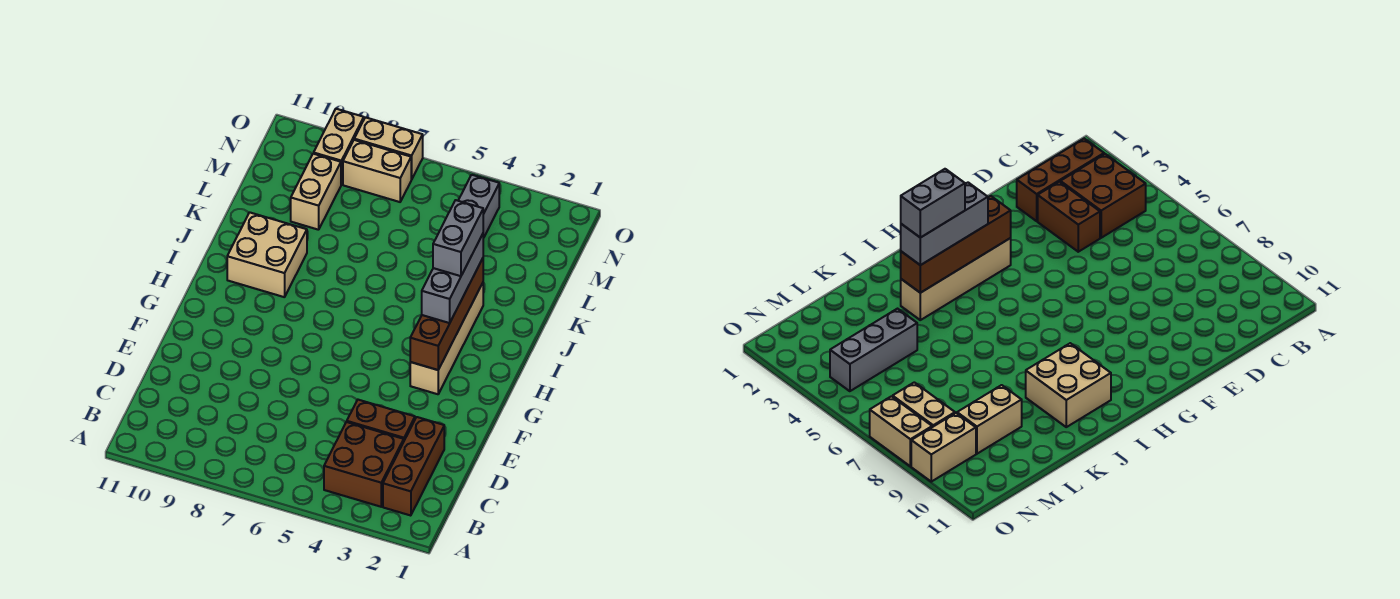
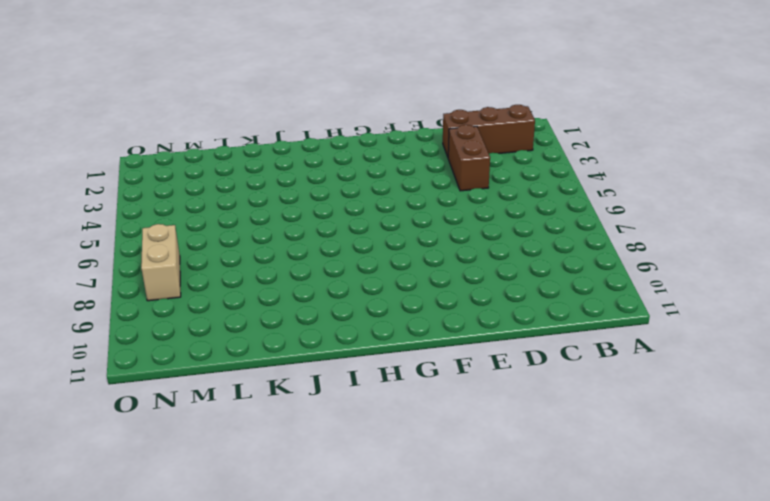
none -> brown 2x2 brick [324,422,404,507]
none -> tan 1x4 brick [410,283,483,394]
none -> tan 2x2 brick [227,212,307,297]

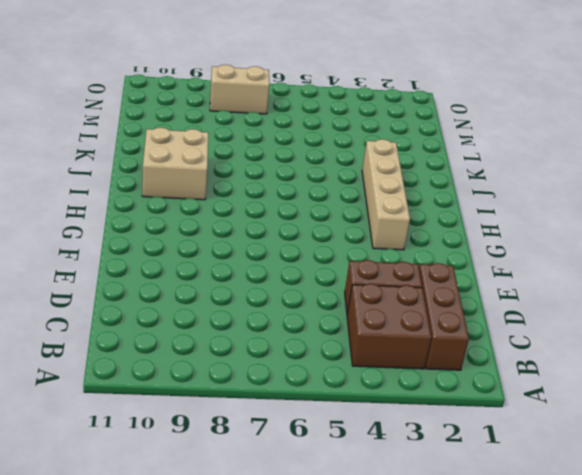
none -> grey 1x3 brick [458,175,499,238]
none -> tan 1x2 brick [291,154,341,230]
none -> tan 1x2 brick [314,109,364,185]

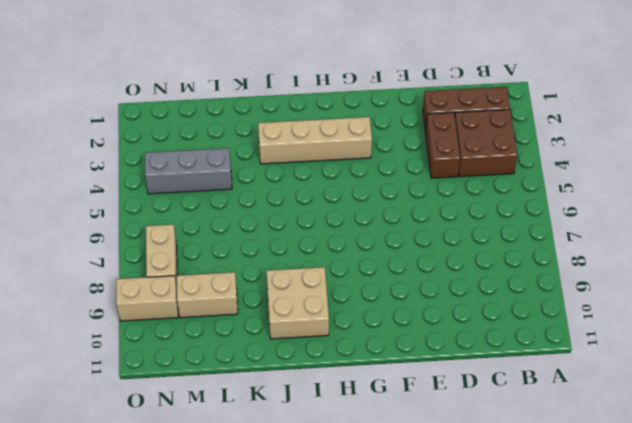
none -> tan 1x2 brick [354,117,423,179]
none -> brown 1x4 brick [410,258,483,370]
none -> grey 1x3 brick [422,234,483,323]

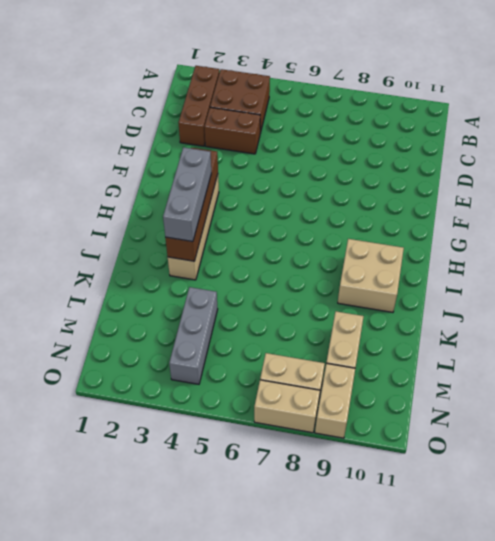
none -> grey 1x2 brick [433,200,483,276]

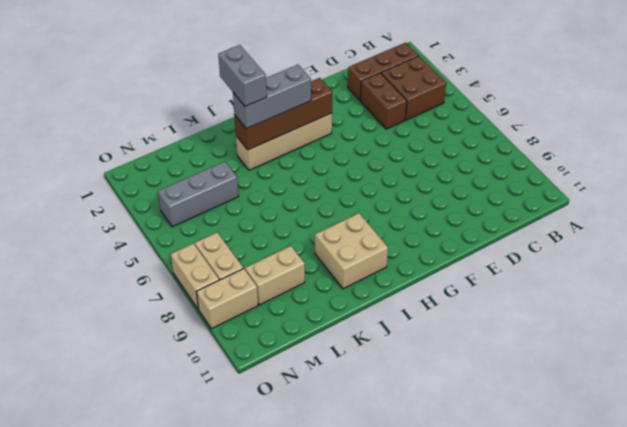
grey 1x2 brick [218,45,267,106] -> grey 1x2 brick turned to [433,200,483,276]

